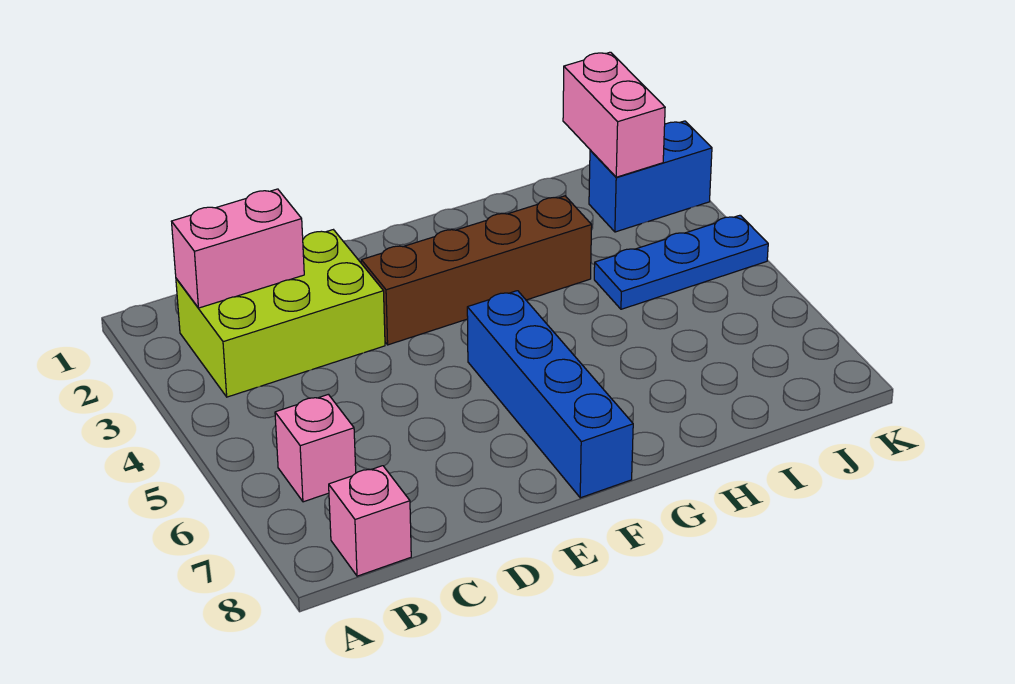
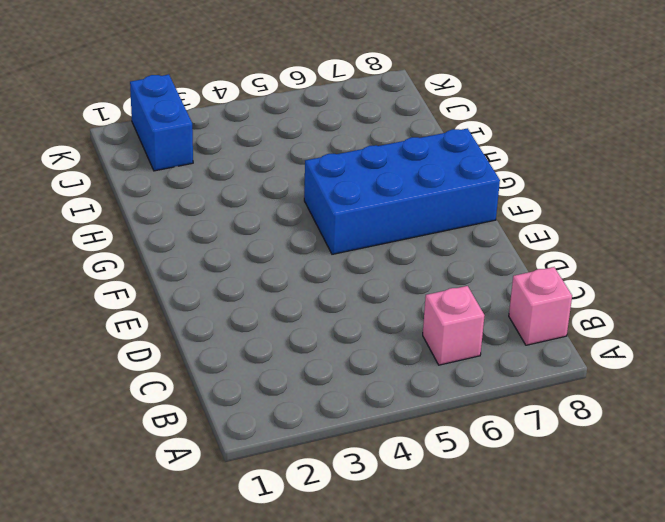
blue 2x4 brick [304,128,500,254] -> blue 1x4 brick [467,291,633,498]
none -> lime 2x3 brick [176,230,385,397]
none -> brown 1x4 brick [361,196,592,345]

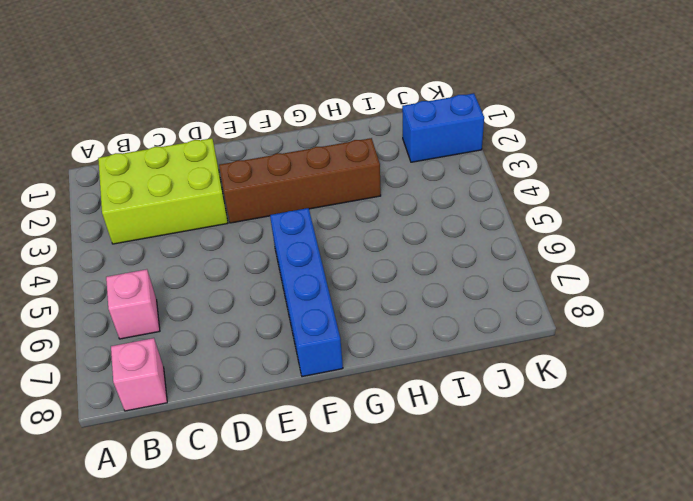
none -> blue 1x3 plate [594,215,768,309]
none -> pink 1x2 brick [172,189,304,308]

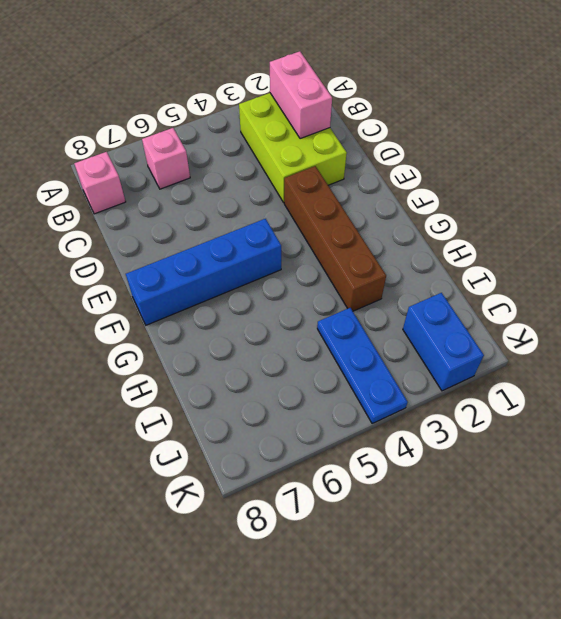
none -> pink 1x2 brick [563,52,665,177]

